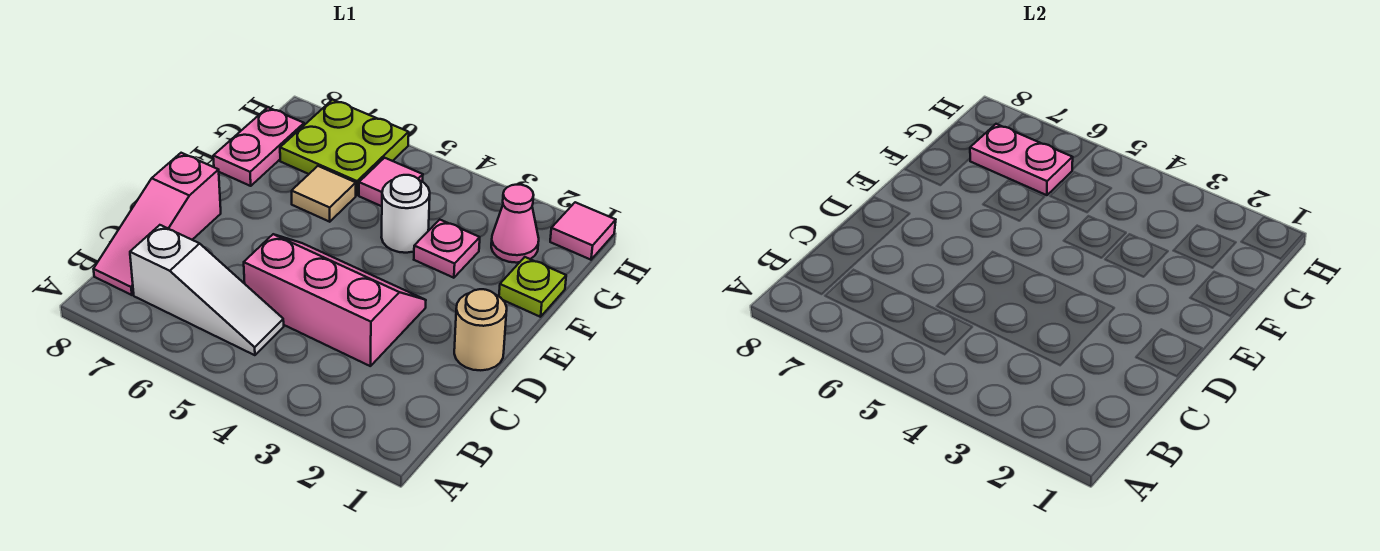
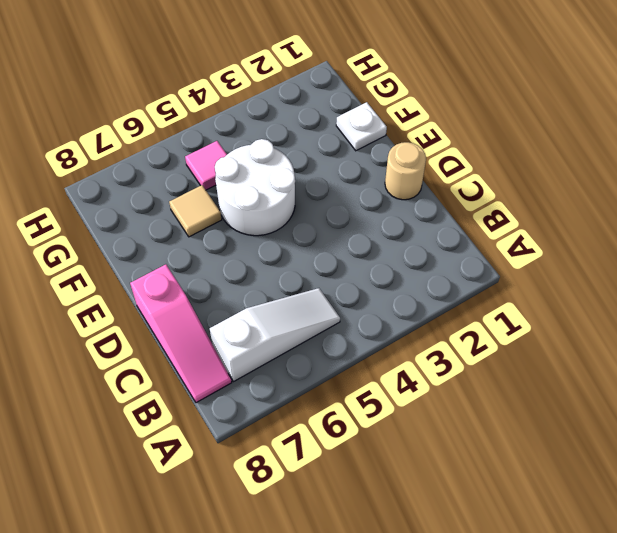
white 2x2 round brick [215,139,295,236] -> white 1x1 round brick [381,175,430,253]
white 1x1 plate [336,102,387,151] -> lime 1x1 plate [499,257,566,317]
none -> pink 2x3 slope [244,234,426,366]
none -> pink 1x1 plate [414,220,480,278]
none -> pink 1x2 plate [213,107,304,186]

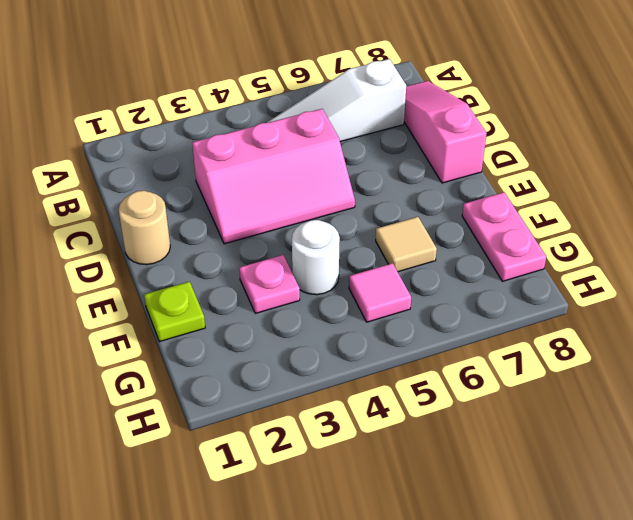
none -> pink 1x1 cone [491,185,539,263]
none -> lime 2x2 plate [280,100,409,195]
none -> pink 1x1 tile [550,202,616,260]

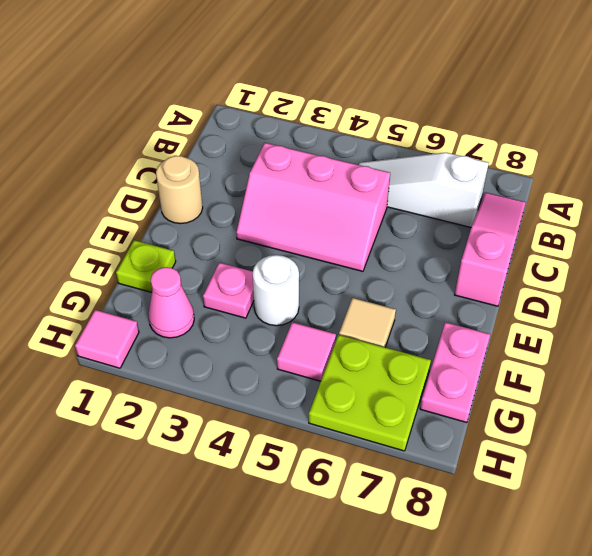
none -> pink 1x2 plate [970,124,1073,195]

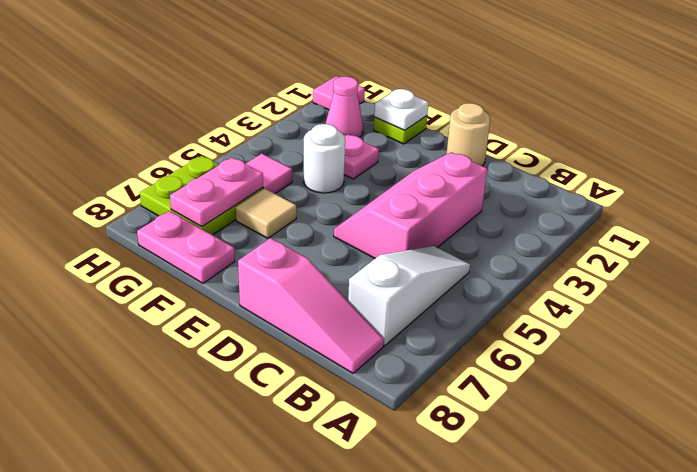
white 1x1 plate [374,89,429,130] -> none

